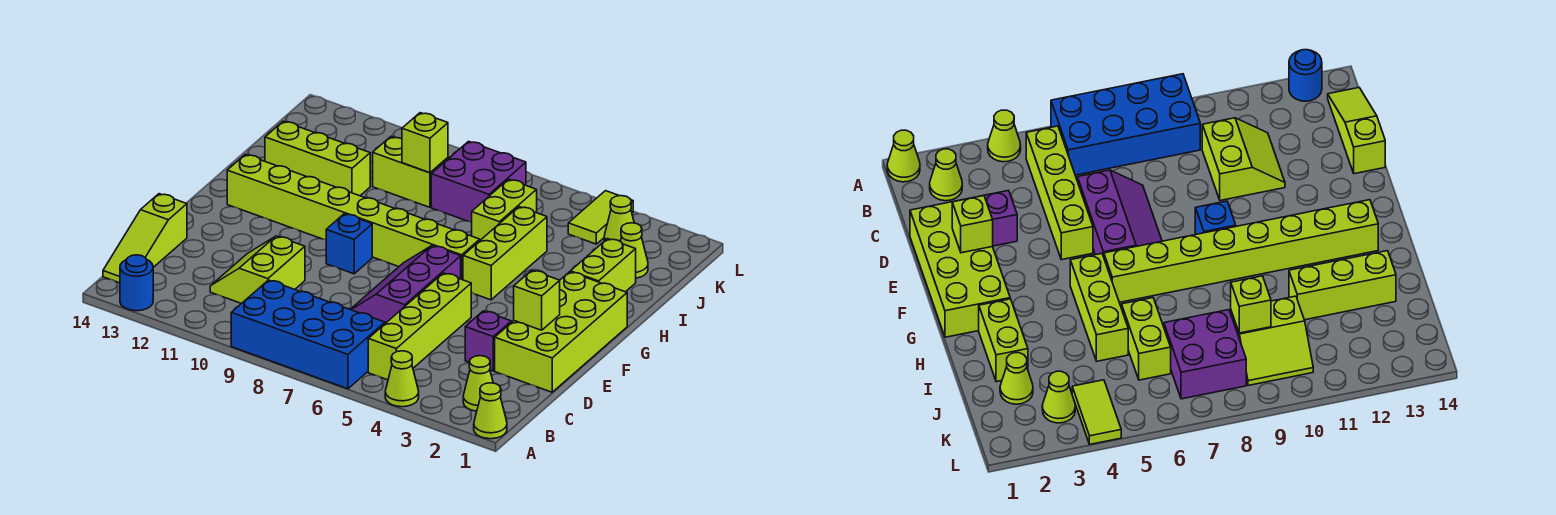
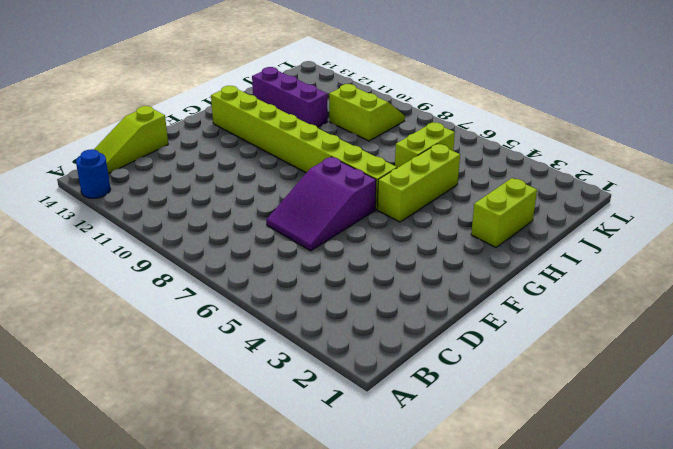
purple 2x3 slope [266,157,376,251] -> purple 2x3 slope turned to [350,246,461,323]
purple 1x3 brick [252,67,328,127] -> lime 1x3 brick [265,121,370,196]
none -> lime 1x1 cone [474,383,507,439]
none -> lime 1x1 cone [385,351,419,407]
none -> blue 2x4 brick [231,280,385,389]

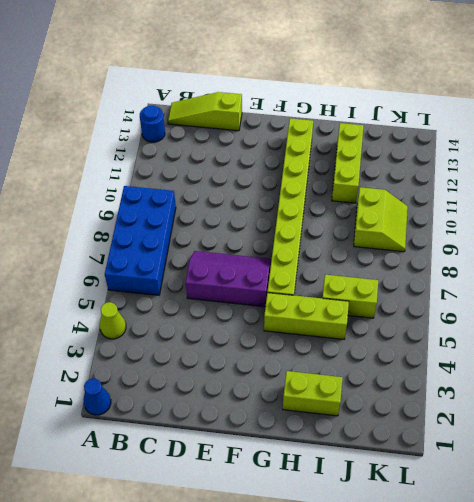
blue 1x1 cone [83,378,111,415] -> lime 1x1 cone [474,383,507,439]
none -> lime 1x1 cone [463,356,493,411]
none -> lime 1x4 brick [368,273,471,380]
none -> lime 2x2 slope [210,236,305,304]

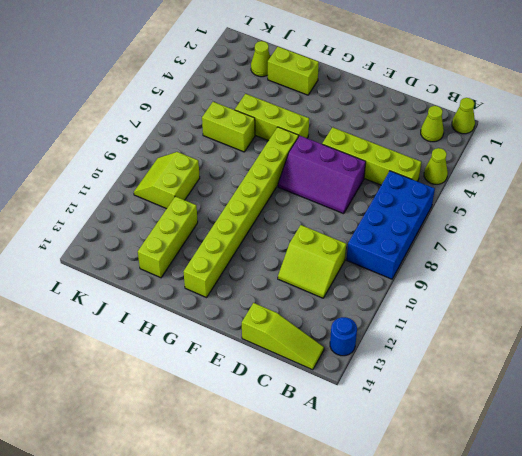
none -> lime 2x4 brick [495,272,627,392]
none -> purple 1x1 brick [465,311,511,371]
none -> blue 1x1 brick [326,214,372,274]

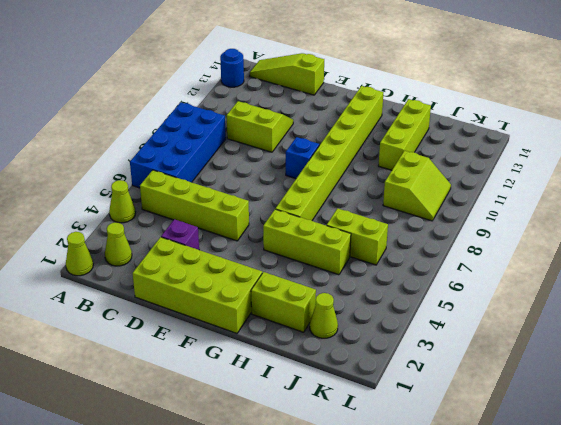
none -> purple 2x3 slope [350,246,461,323]
none -> purple 2x2 brick [431,141,526,222]
none -> lime 1x1 cone [604,196,634,241]

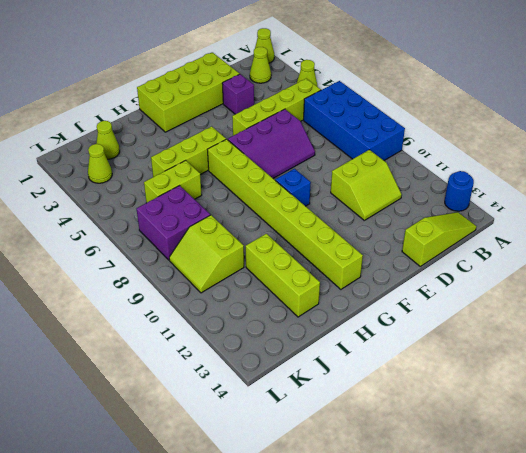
none -> lime 1x2 brick [571,239,636,292]
none -> lime 1x2 tile [568,191,633,244]
none -> lime 1x1 brick [514,270,560,330]

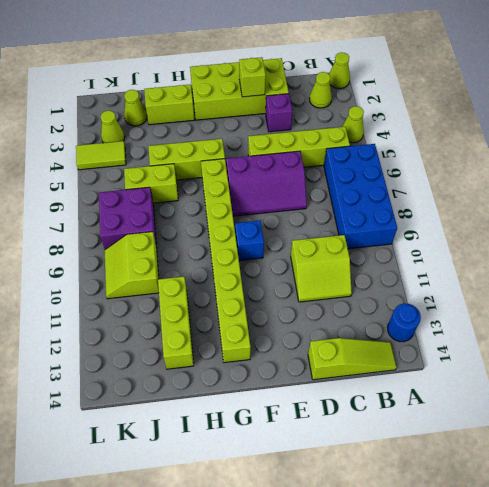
none -> lime 1x1 brick [402,113,448,173]

